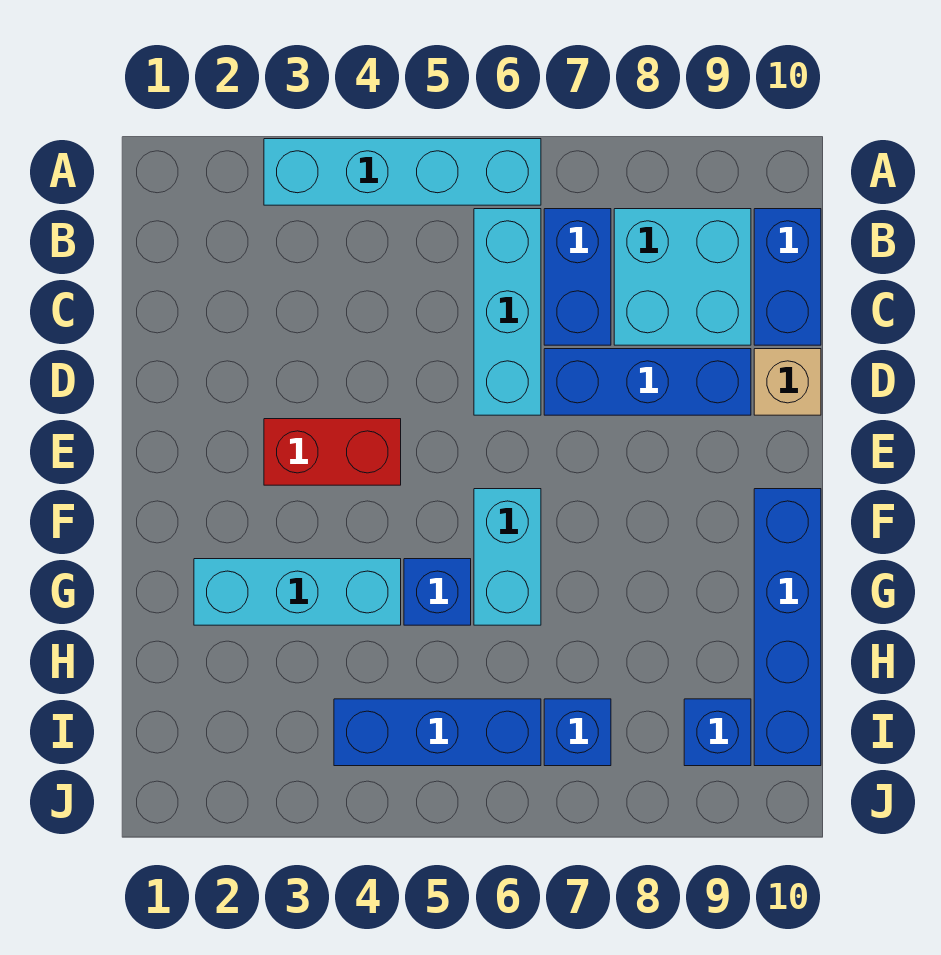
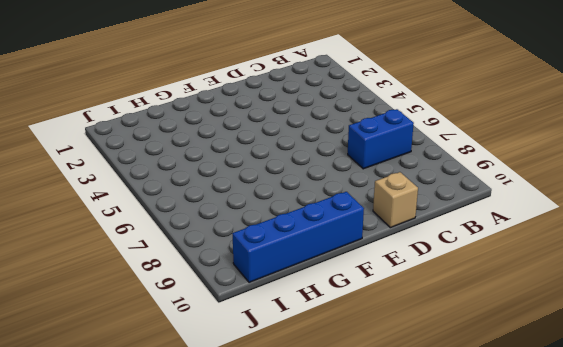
none -> cyan 1x4 brick [264,139,541,205]
none -> cyan 1x3 brick [474,209,541,415]
none -> cyan 2x2 brick [614,209,751,345]

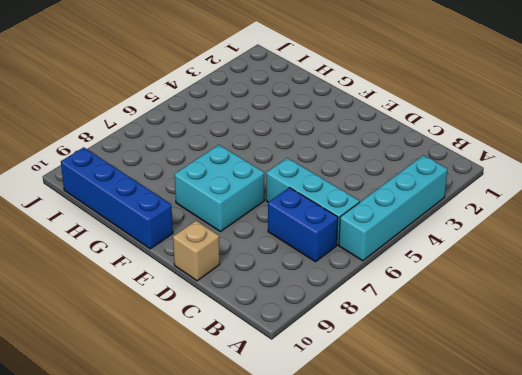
cyan 2x2 brick [174,145,264,232] -> cyan 2x2 brick moved to [614,209,751,345]
none -> blue 1x2 brick [754,209,821,345]
none -> blue 1x3 brick [544,349,751,415]
none -> red 1x2 brick [264,419,401,485]

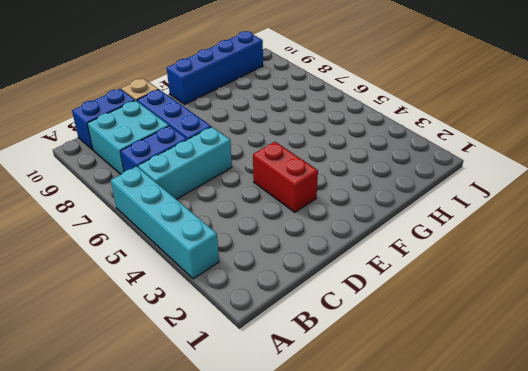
none -> cyan 1x2 brick [474,489,541,625]
none -> cyan 1x3 brick [194,559,401,625]
none -> blue 1x1 brick [404,559,471,625]

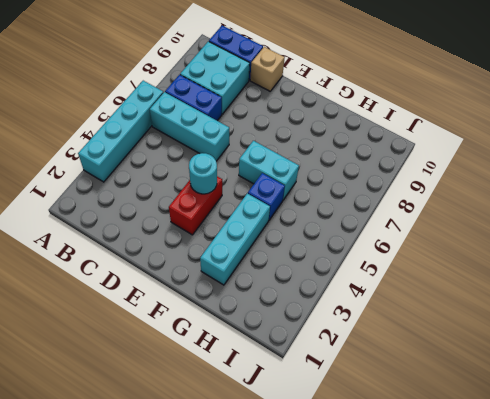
cyan 1x1 round brick [189,153,217,194] -> none
none -> blue 1x3 brick [544,349,751,415]
none -> blue 1x4 brick [754,489,821,766]
none -> blue 1x3 brick [334,699,541,766]

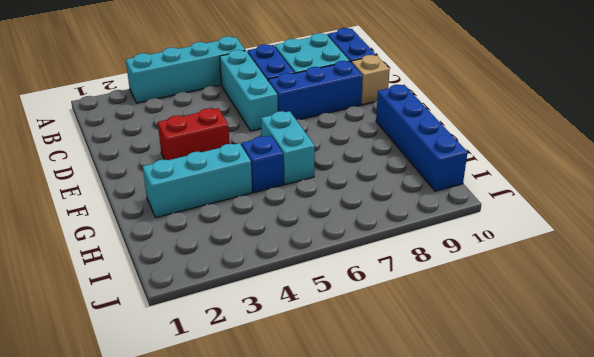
none -> blue 1x3 brick [334,699,541,766]
none -> blue 1x1 brick [544,699,611,766]
none -> blue 1x1 brick [684,699,751,766]

